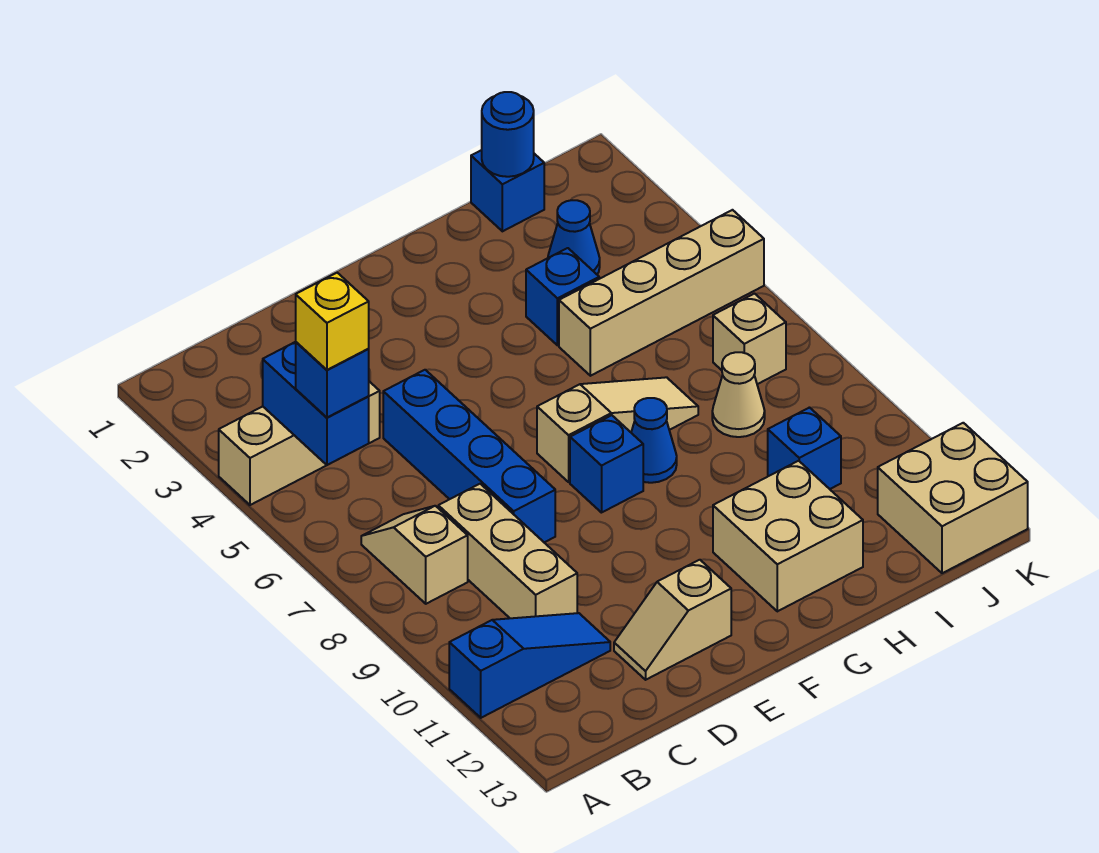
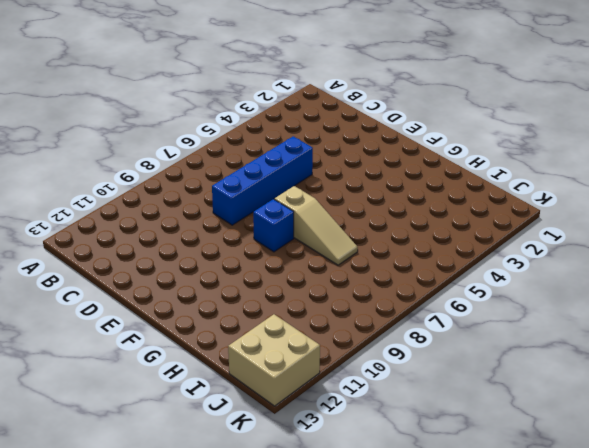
none -> tan 1x3 brick [219,382,380,505]
none -> blue 1x3 slope [449,613,610,718]
none -> tan 1x2 slope [361,506,468,604]

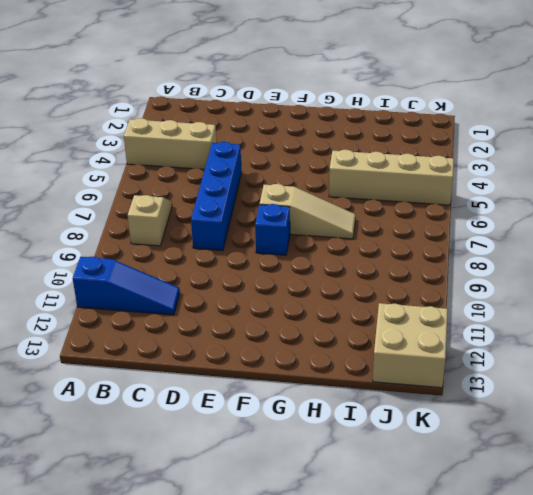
none -> tan 1x3 brick [438,484,577,618]
none -> tan 1x2 slope [614,560,731,680]
none -> blue 1x1 cone [631,398,677,483]

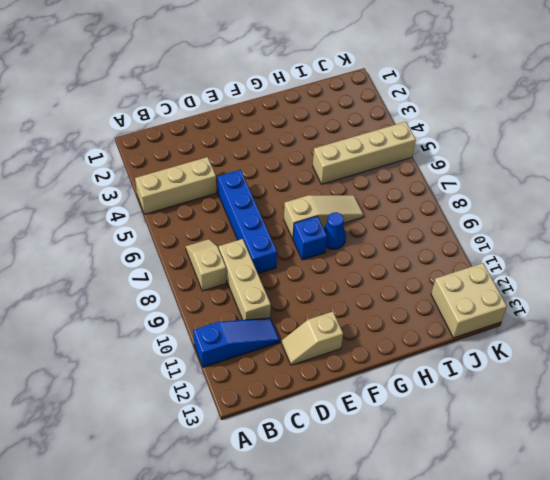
none -> tan 2x2 brick [713,461,863,611]
none -> blue 1x1 brick [526,248,599,345]
none -> blue 1x1 brick [471,150,544,231]

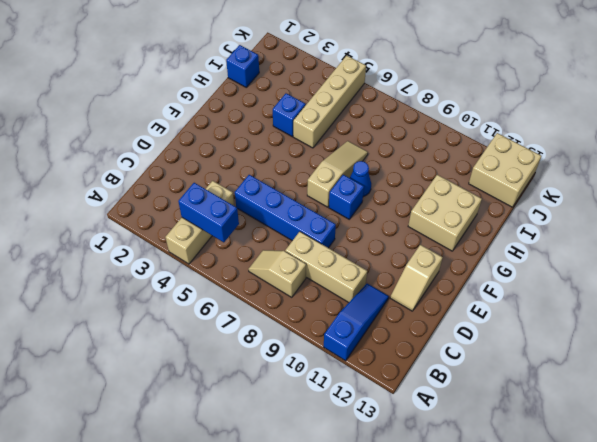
none -> blue 1x1 cone [548,200,600,274]
none -> tan 1x1 cone [712,352,765,437]
none -> blue 1x1 brick [768,408,841,489]

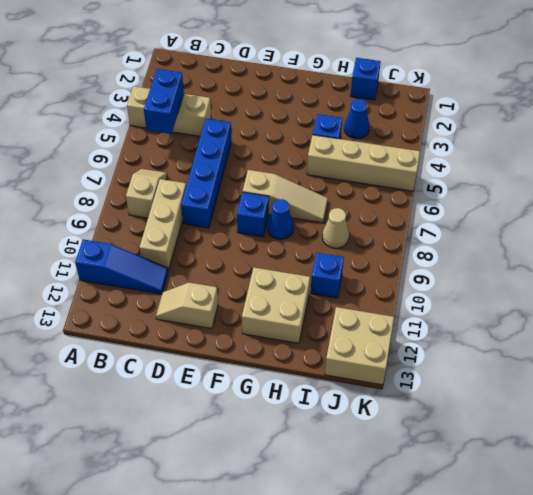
none -> tan 1x1 brick [713,294,786,384]
none -> blue 1x1 round brick [482,92,534,177]
none -> blue 1x1 brick [296,342,369,417]

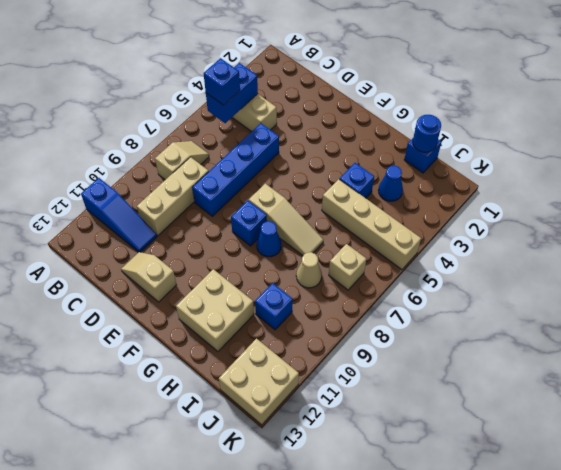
none -> yellow 1x1 brick [296,273,369,370]

